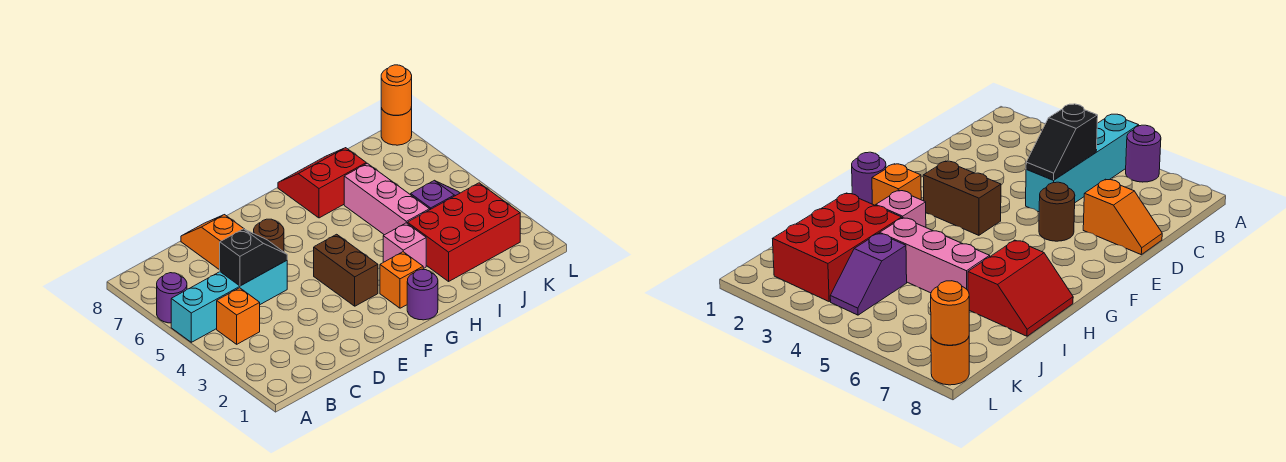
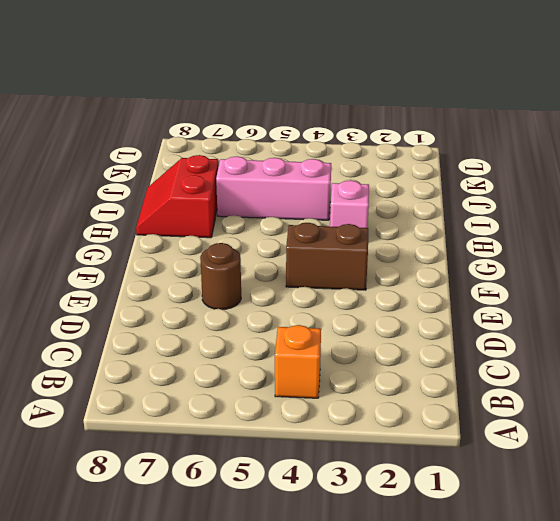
none -> cyan 1x4 brick [171,260,287,342]
none -> purple 1x1 round brick [157,273,187,323]
none -> orange 1x2 slope [181,215,244,270]

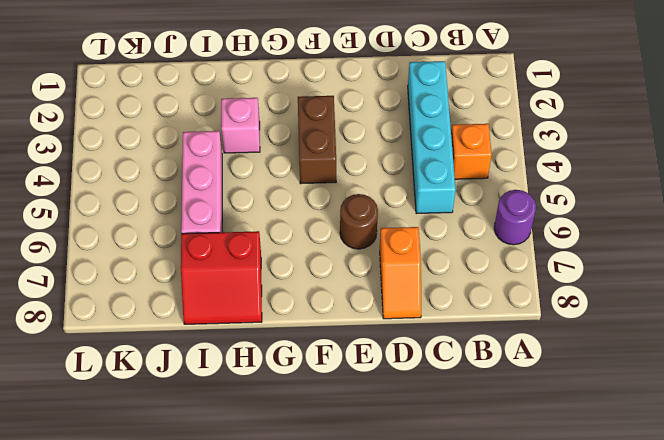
cyan 1x4 brick [408,61,456,214] -> cyan 1x4 brick turned to [171,260,287,342]
none -> purple 1x1 round brick [407,269,438,320]
none -> orange 1x1 brick [380,252,423,308]
none -> red 2x3 brick [407,183,520,281]

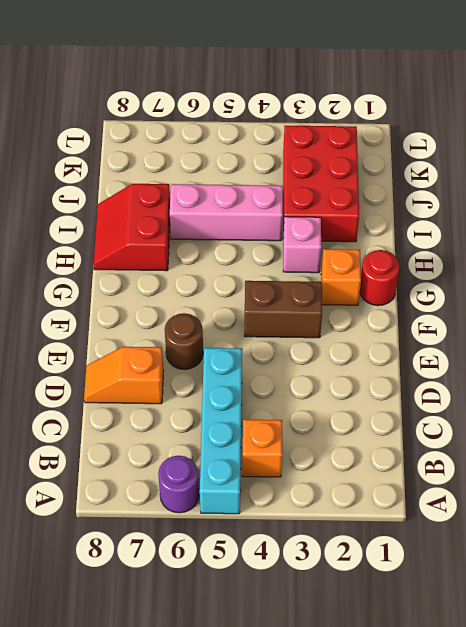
red 1x1 round brick [360,250,400,306] -> purple 1x1 round brick [407,269,438,320]
none -> purple 1x2 slope [411,181,460,210]
none -> orange 1x1 round brick [381,107,412,145]
none -> black 1x2 slope [220,229,287,286]

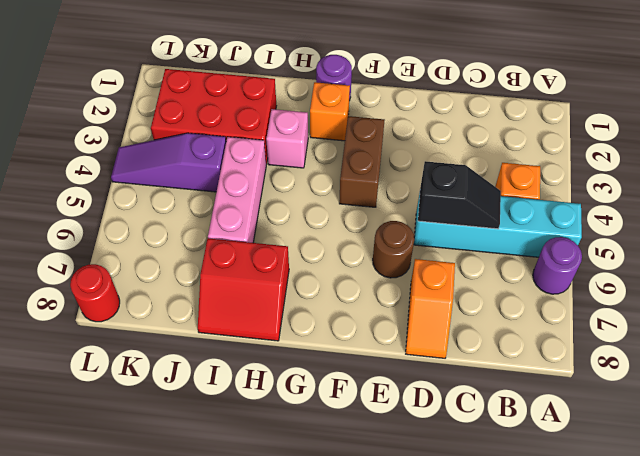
black 1x2 slope [418,161,501,229] -> black 1x2 slope turned to [220,229,287,286]
purple 1x3 slope [111,133,226,192] -> purple 1x2 slope [411,181,460,210]
red 1x1 round brick [70,264,120,322] -> orange 1x1 round brick [381,107,412,145]
none -> orange 1x1 round brick [381,65,412,115]

